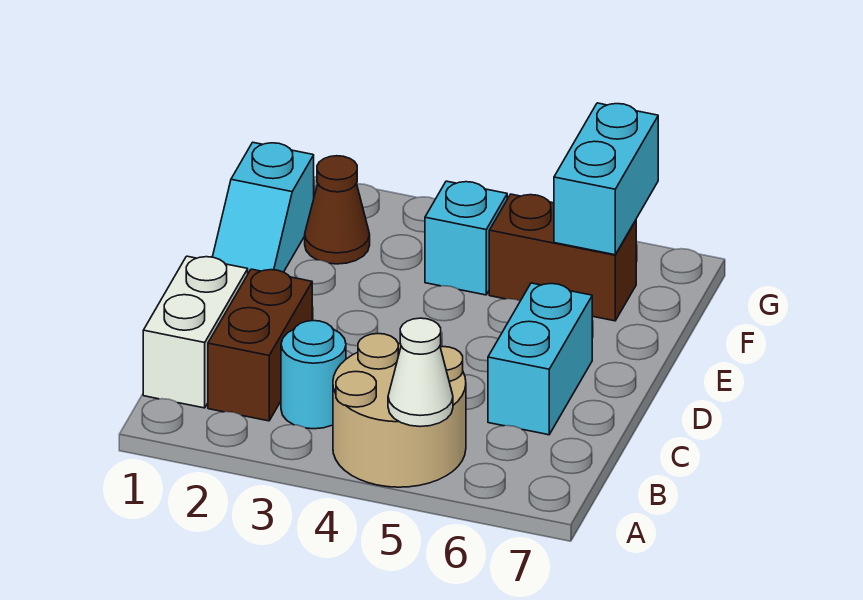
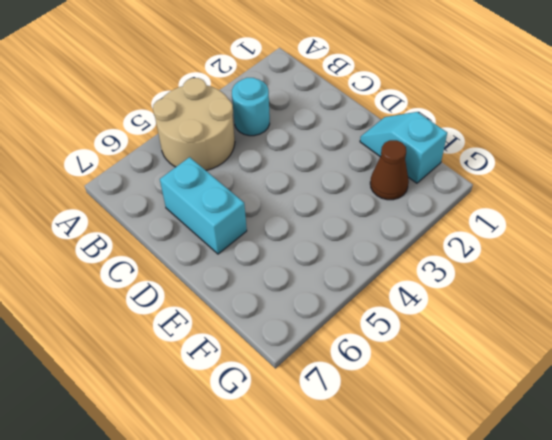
none -> white 1x2 brick [143,256,248,408]
none -> brown 1x2 brick [208,269,312,421]

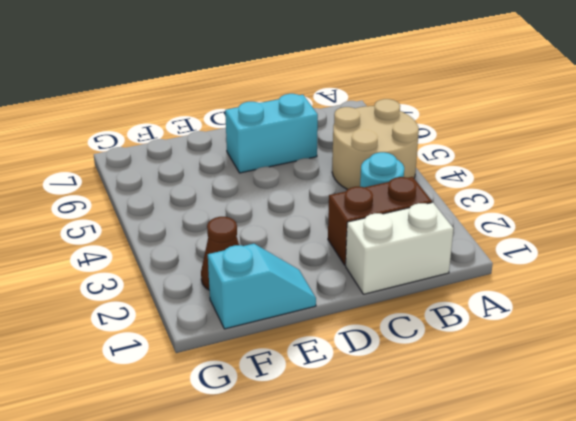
none -> cyan 1x1 brick [425,181,507,295]
none -> brown 1x2 brick [489,194,636,321]

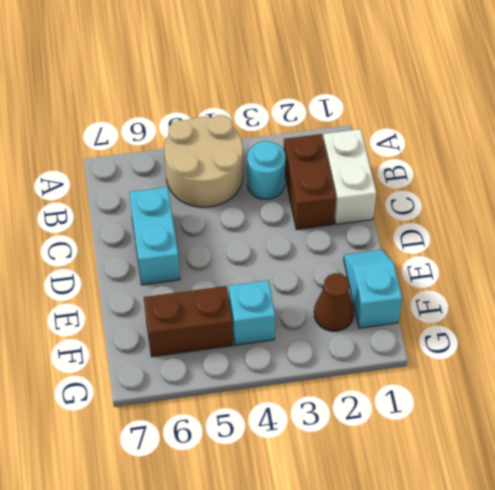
none -> white 1x1 cone [388,318,453,427]
none -> cyan 1x2 brick [554,103,658,255]

